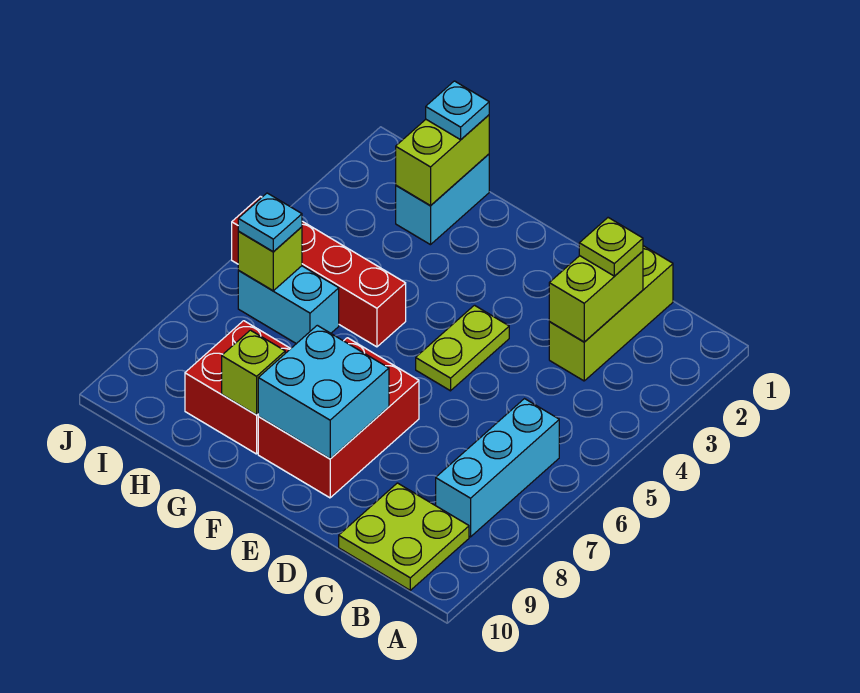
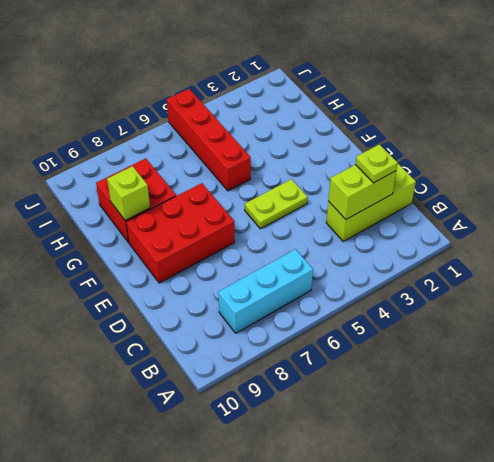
none -> lime 2x2 plate [339,483,469,590]
none -> cyan 1x2 brick [396,154,489,245]
none -> cyan 1x2 brick [238,266,339,344]

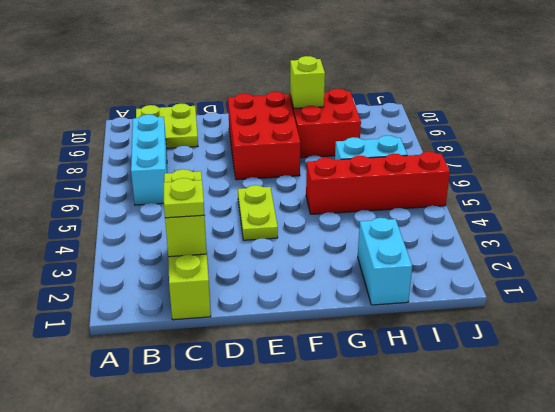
none -> cyan 2x2 brick [258,325,389,459]
none -> lime 1x2 brick [396,115,489,206]
none -> lime 1x1 brick [238,227,302,291]

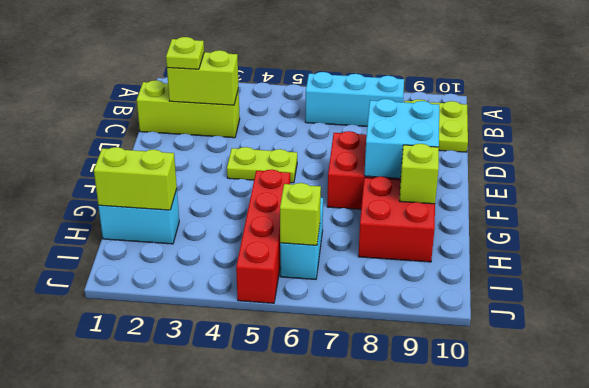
none -> cyan 1x1 plate [426,81,489,140]
none -> cyan 1x1 plate [238,193,302,252]

